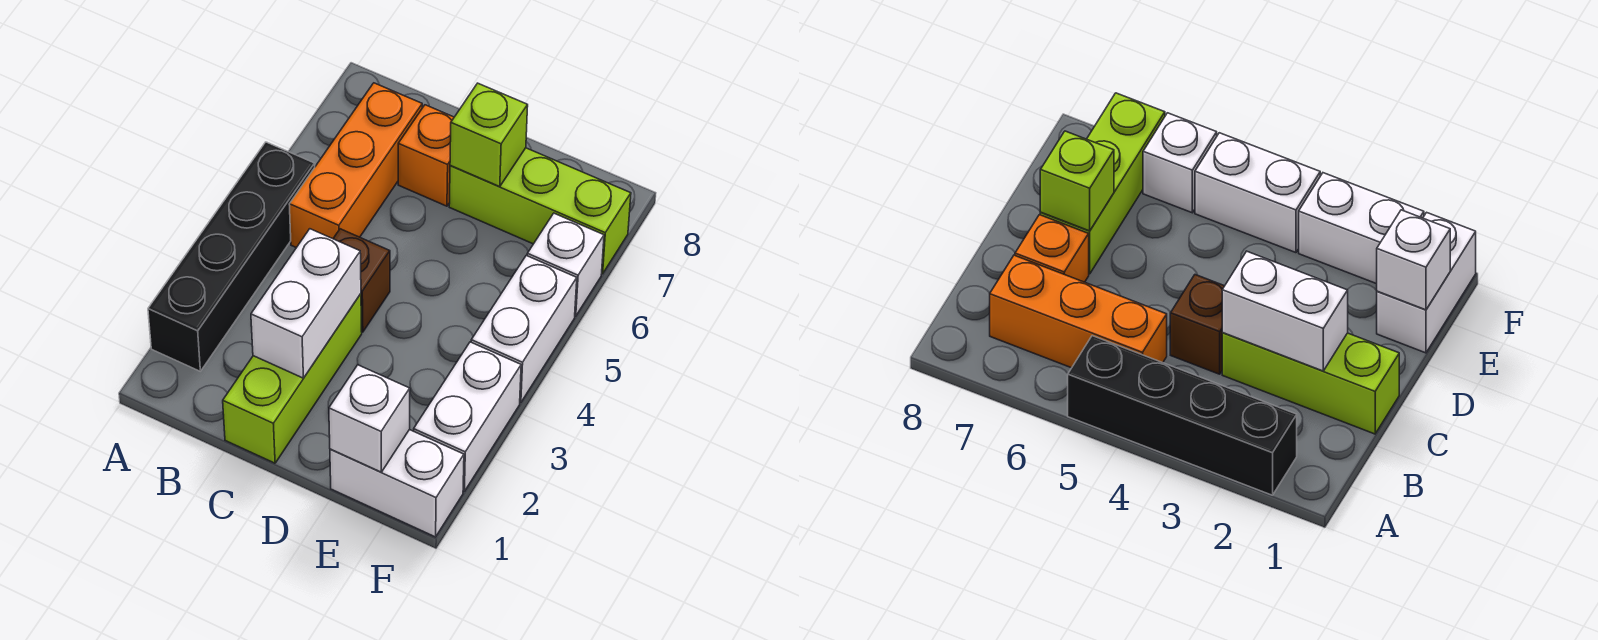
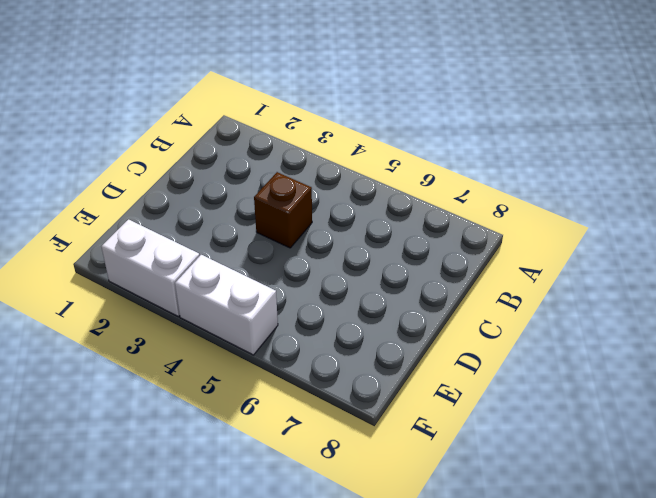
none -> black 1x4 brick [148,142,315,371]
none -> orange 1x3 brick [289,83,422,248]
none -> lime 1x3 brick [223,294,362,463]

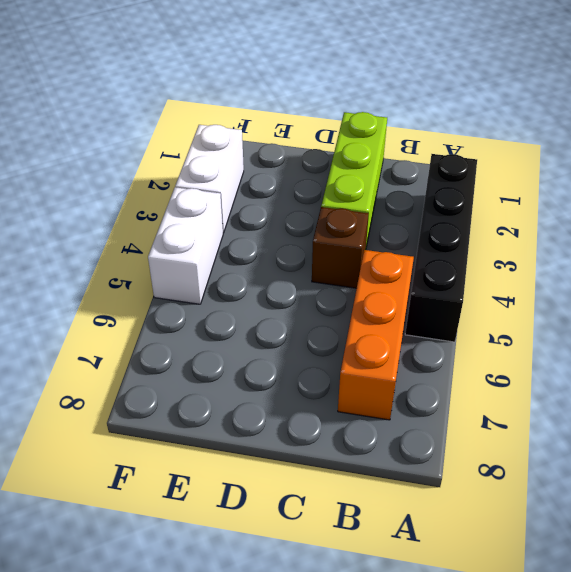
none -> orange 1x1 brick [398,105,454,206]
none -> lime 1x3 brick [449,148,631,274]
none -> white 1x2 brick [330,430,464,537]

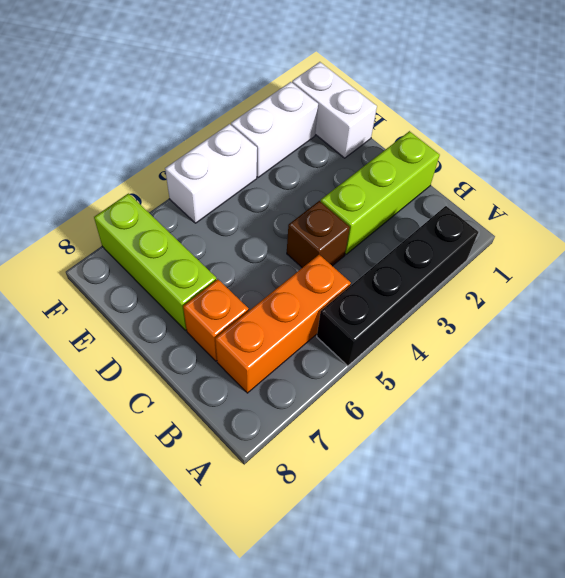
none -> white 1x1 brick [527,213,604,316]
none -> white 1x2 brick [251,229,361,378]
none -> lime 1x1 brick [450,83,528,187]

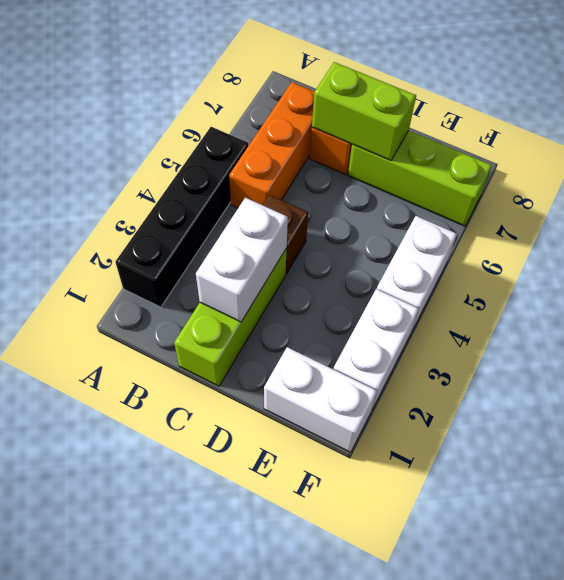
lime 1x2 brick [312,62,416,160] -> lime 1x1 brick [450,83,528,187]
none -> white 1x1 brick [527,213,604,316]
none -> white 1x1 brick [329,365,410,472]

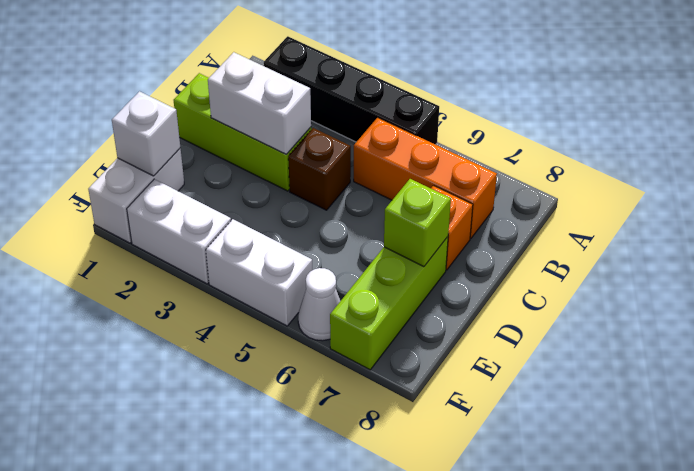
white 1x1 cone [298,268,340,341] -> white 1x1 brick [527,213,604,316]

